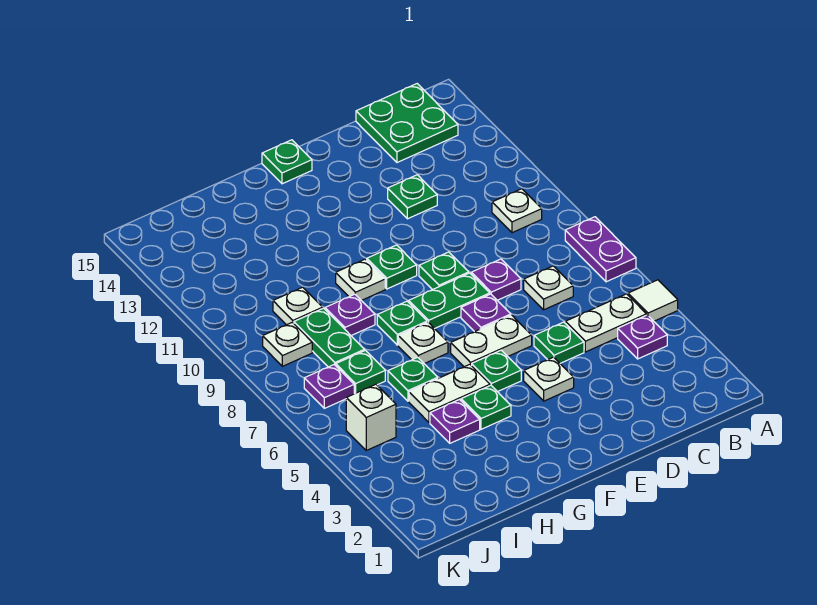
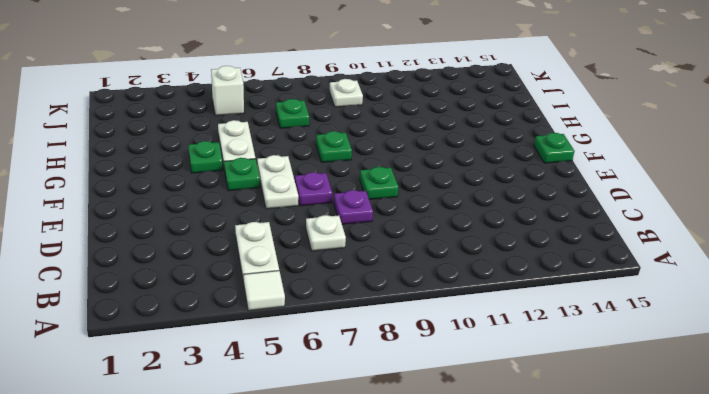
none -> purple 1x2 plate [565,217,636,282]
none -> purple 1x1 plate [618,315,667,359]
none -> white 1x1 plate [492,189,542,233]
none -> green 2x2 plate [356,84,458,162]

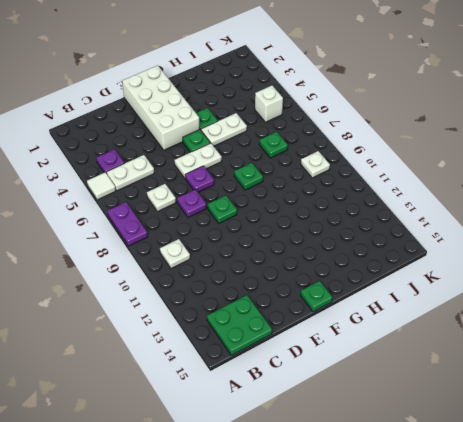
white 2x4 brick [122,65,200,150] -> white 1x1 plate [524,357,574,401]
none -> green 1x1 plate [534,322,584,363]
none -> green 1x1 plate [388,175,437,219]
none -> green 1x2 plate [409,273,490,329]
none -> green 1x1 plate [367,245,417,289]

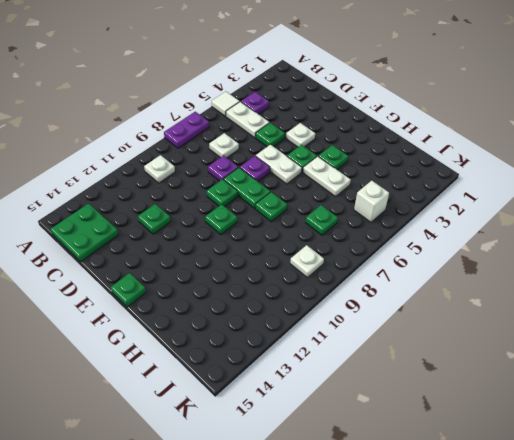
none -> white 1x1 plate [398,322,448,364]
none -> white 1x1 plate [336,259,385,301]
none -> purple 1x1 plate [430,400,480,443]
none -> green 1x1 plate [388,357,438,401]

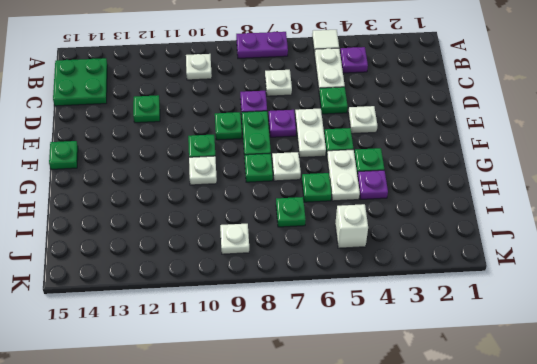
none -> purple 1x1 plate [325,294,375,336]
none -> green 1x2 plate [294,308,365,367]
none -> white 1x1 plate [273,287,323,325]
none -> purple 1x1 plate [304,365,354,408]

